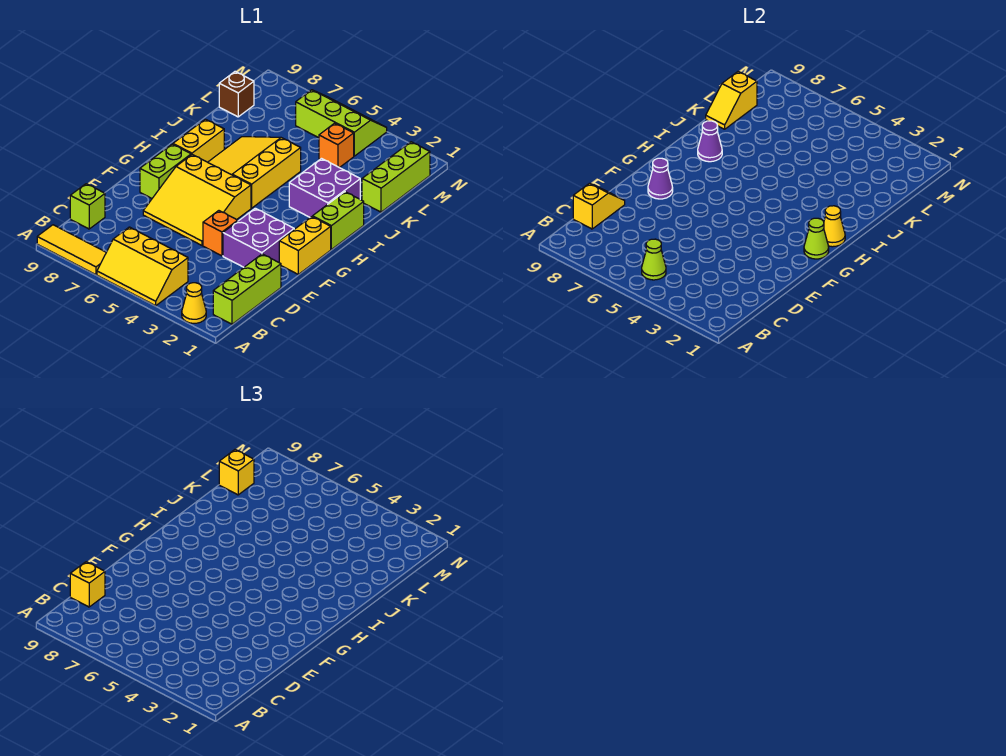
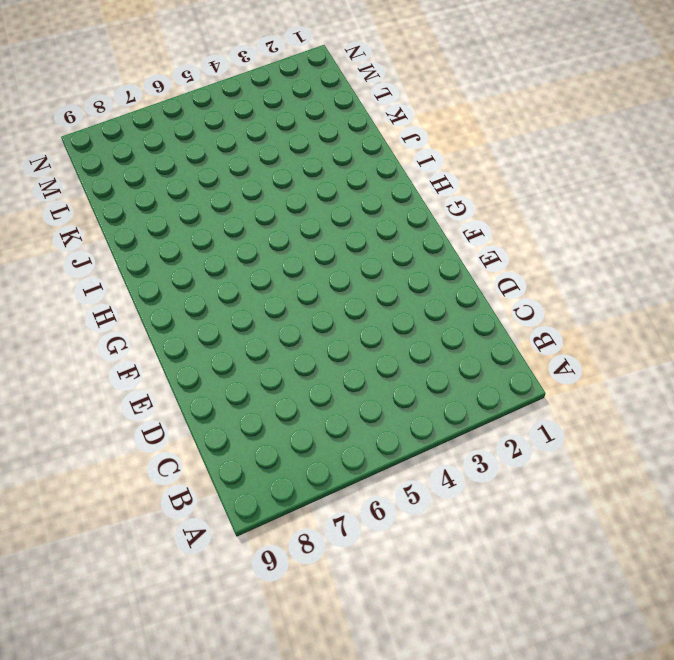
none -> yellow 1x1 cone [182,283,206,323]
none -> yellow 2x3 slope [97,227,188,306]
none -> yellow 1x3 tile [37,225,106,275]

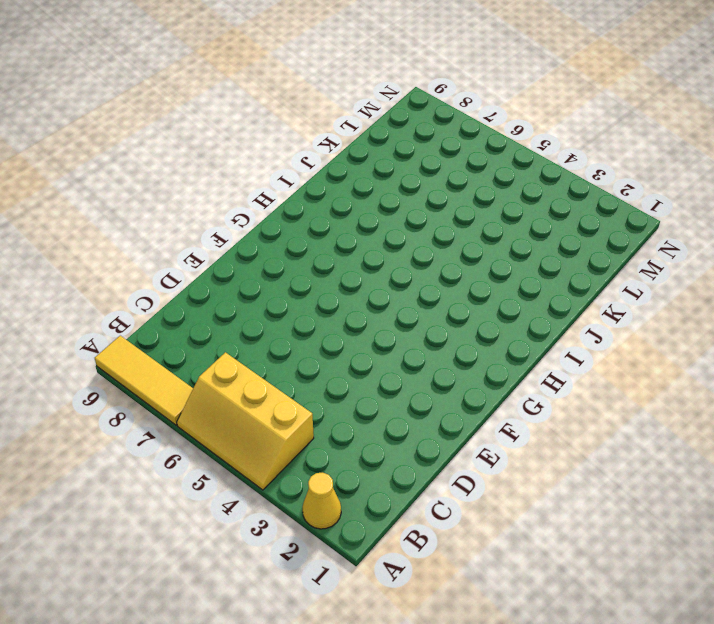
none -> lime 1x3 brick [213,254,281,324]
none -> lime 1x1 brick [70,184,105,229]
none -> purple 2x2 brick [223,208,294,267]

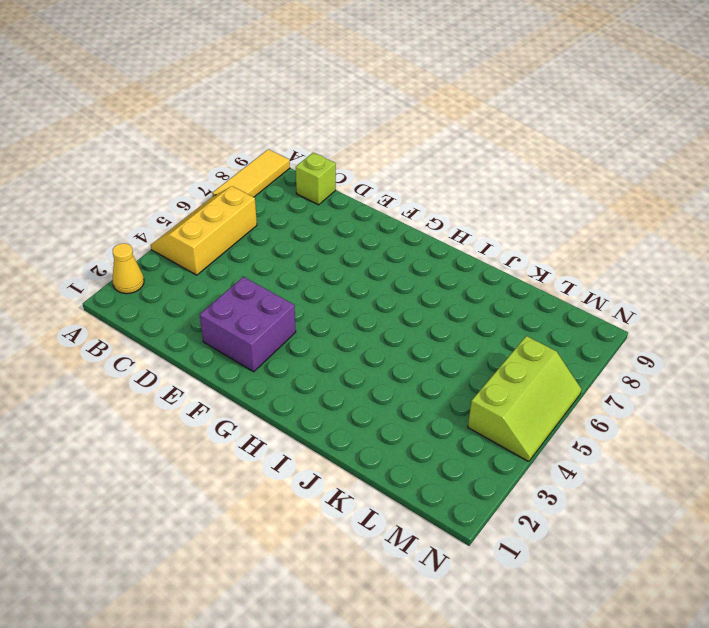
none -> lime 1x3 brick [213,254,281,324]
none -> orange 1x1 brick [203,211,238,256]
none -> yellow 3x3 slope [143,155,251,245]

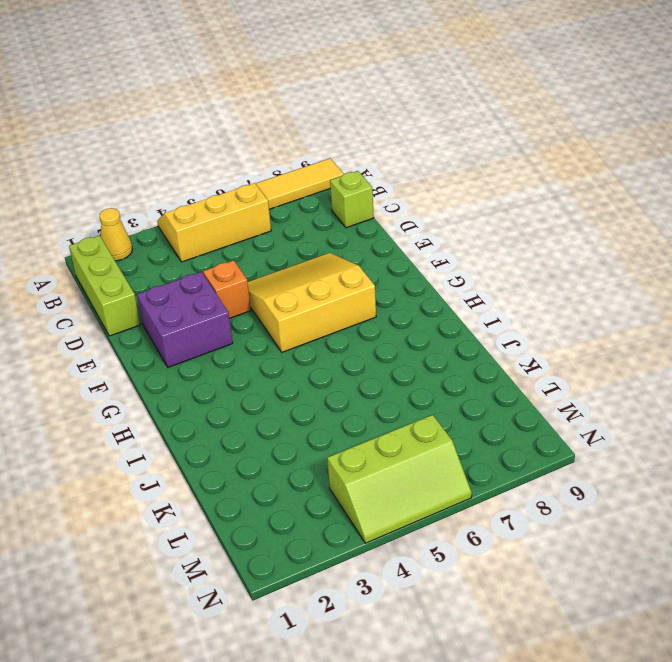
none -> yellow 1x2 brick [279,217,331,274]
none -> lime 1x2 brick [140,144,191,198]
none -> lime 1x2 brick [312,192,364,249]

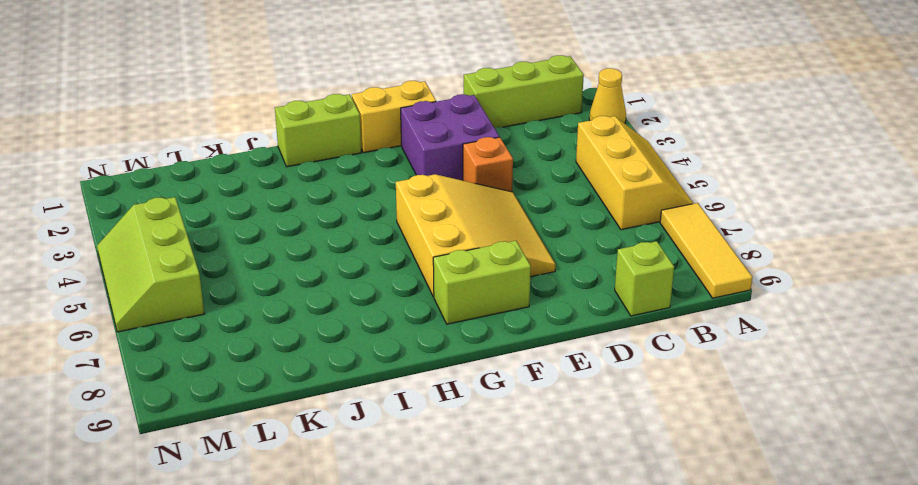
none -> yellow 3x3 slope [208,136,301,208]
none -> yellow 1x2 brick [173,119,224,162]
none -> purple 2x2 brick [289,159,360,217]

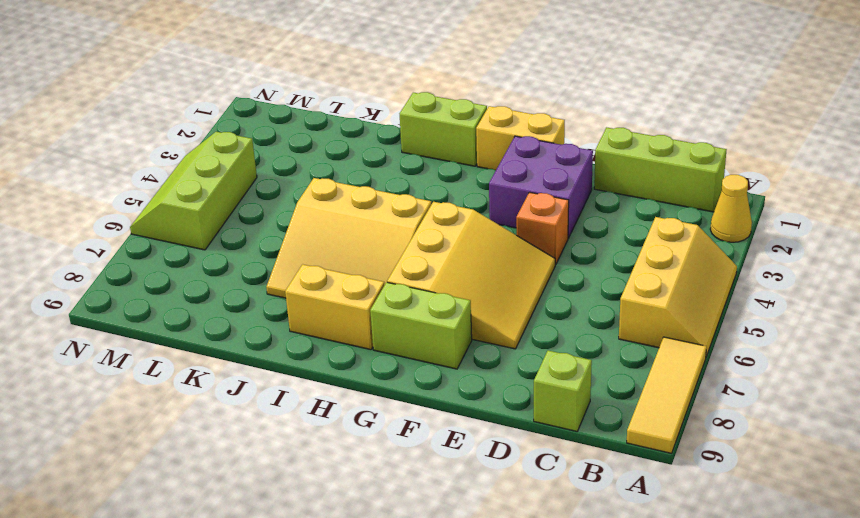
none -> purple 2x2 brick [289,159,360,217]
none -> lime 1x3 brick [362,142,430,212]
none -> orange 1x1 brick [319,123,354,168]

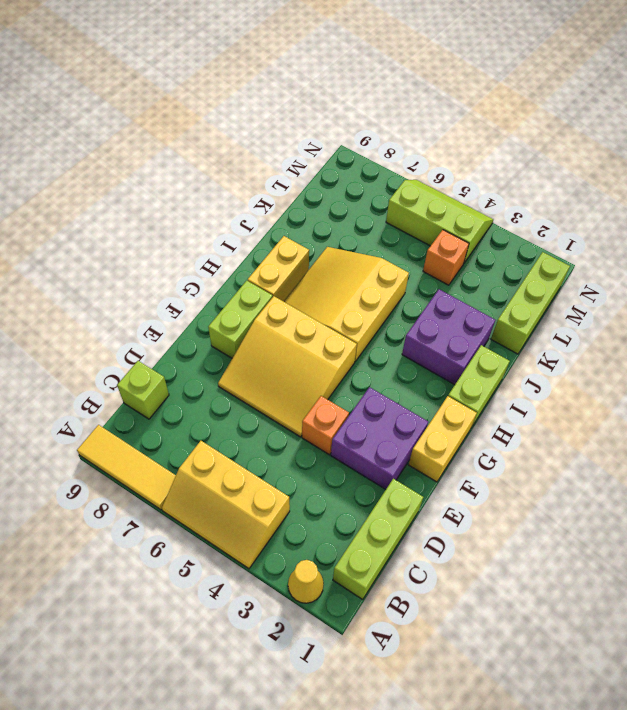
none -> brown 1x1 brick [219,72,254,117]
none -> lime 1x1 cone [642,239,666,280]
none -> yellow 1x2 slope [573,183,625,229]

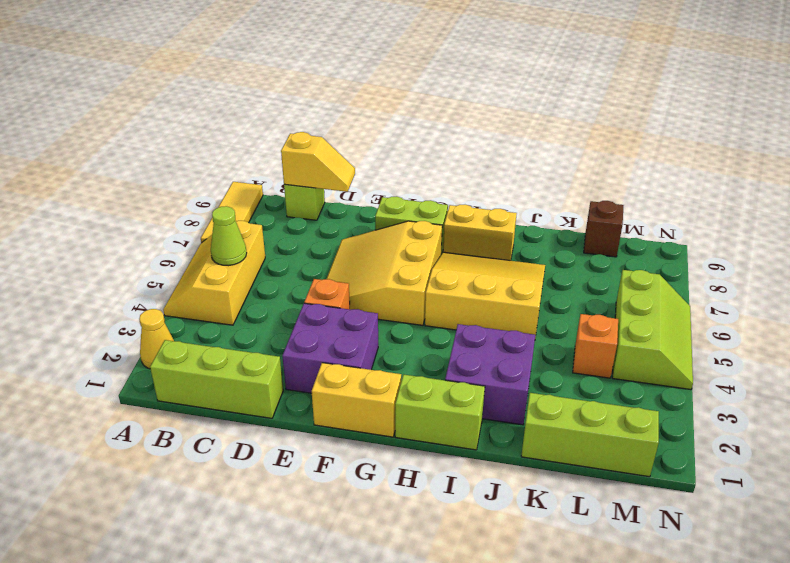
none -> purple 1x1 cone [648,158,673,199]
none -> lime 1x1 cone [804,218,829,259]
none -> yellow 1x1 cone [824,206,845,247]

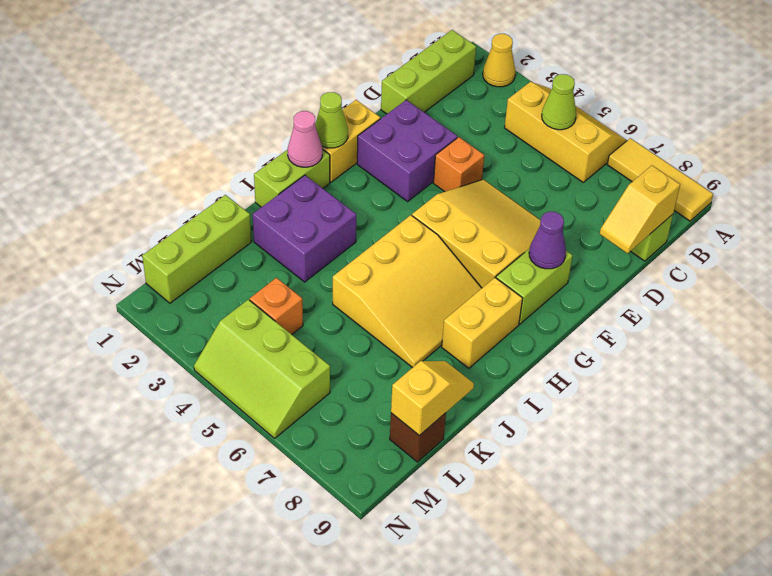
pink 1x1 cone [288,111,322,167] -> yellow 1x1 cone [824,206,845,247]
none -> purple 1x1 cone [698,121,722,162]
none -> yellow 1x1 brick [70,562,105,607]
none -> yellow 1x1 brick [219,450,254,495]

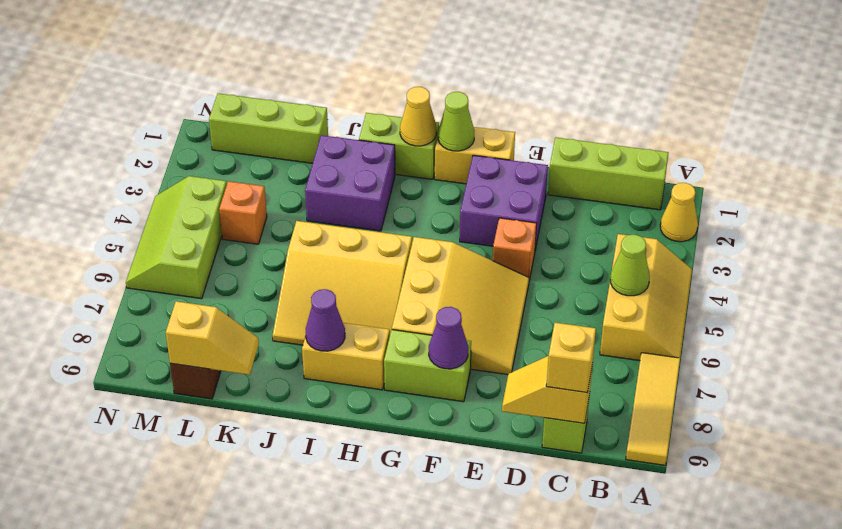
none -> yellow 1x1 brick [219,450,254,495]

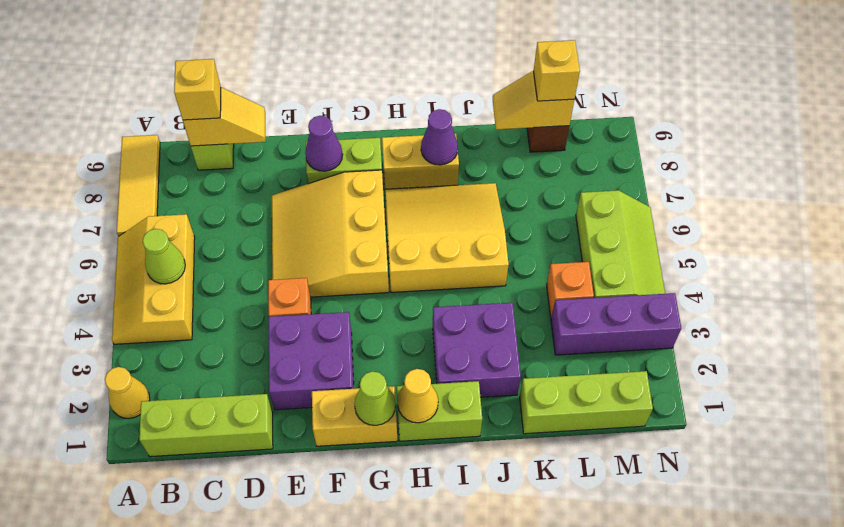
purple 1x3 brick [551,293,681,355] -> none

